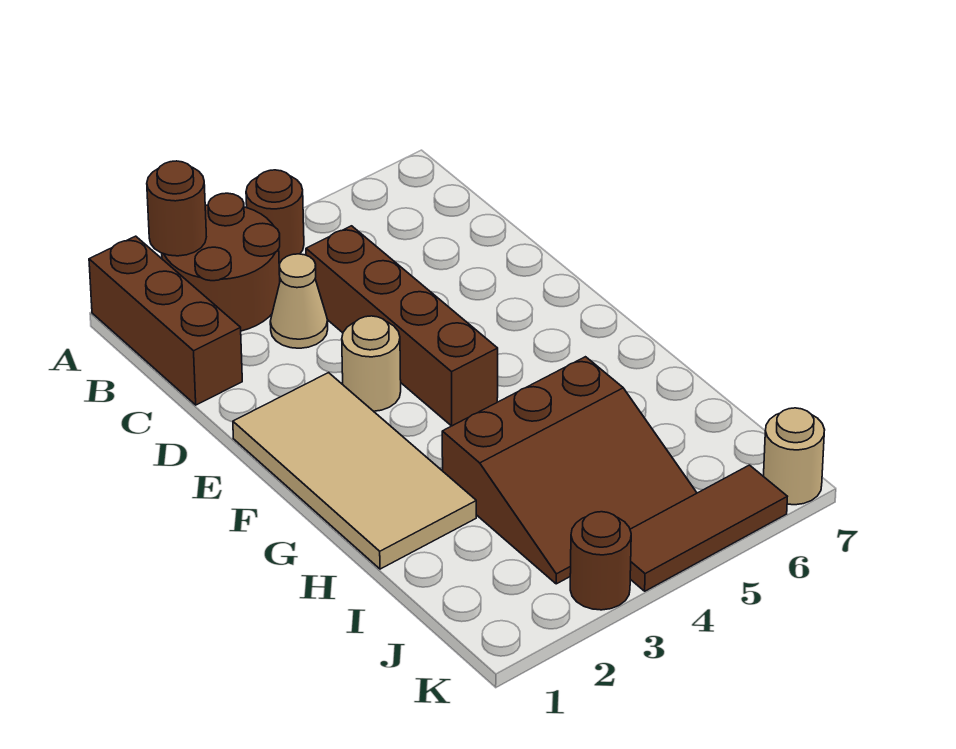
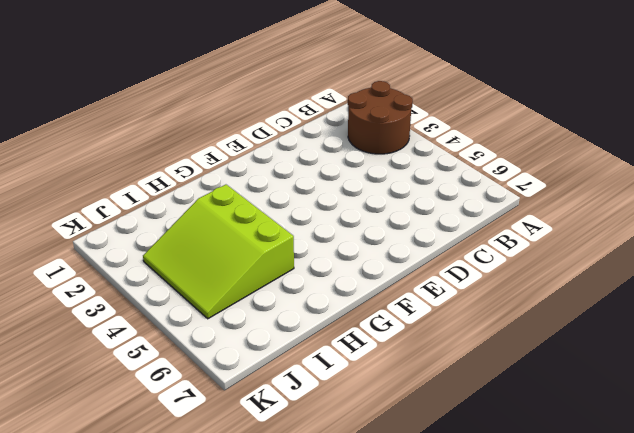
lime 3x3 slope [143,185,294,319] -> brown 3x3 slope [442,357,697,584]
none -> brown 1x3 brick [89,236,242,405]
none -> brown 1x1 round brick [246,170,304,263]
none -> tan 1x1 cone [270,254,328,348]

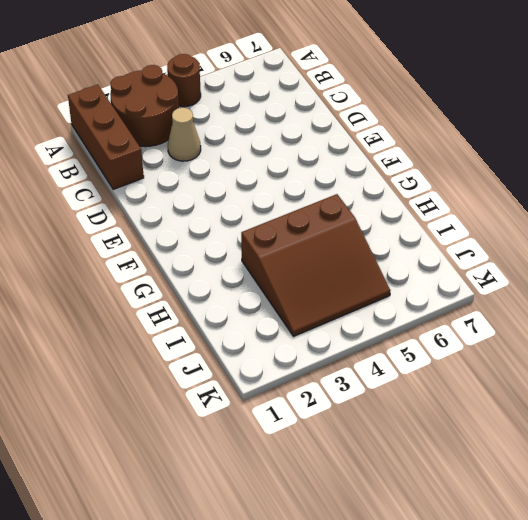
none -> brown 1x4 brick [306,226,498,426]
none -> tan 2x4 tile [233,373,476,569]
none -> tan 1x1 round brick [342,316,401,411]

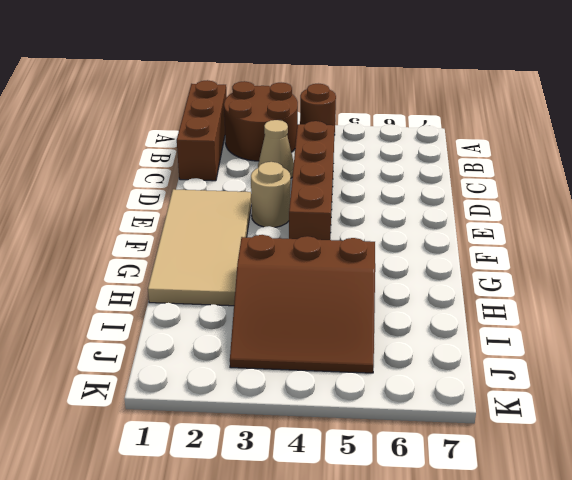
none -> brown 1x1 round brick [570,512,631,610]
none -> brown 1x3 tile [630,465,787,591]
none -> tan 1x1 round brick [764,408,825,505]

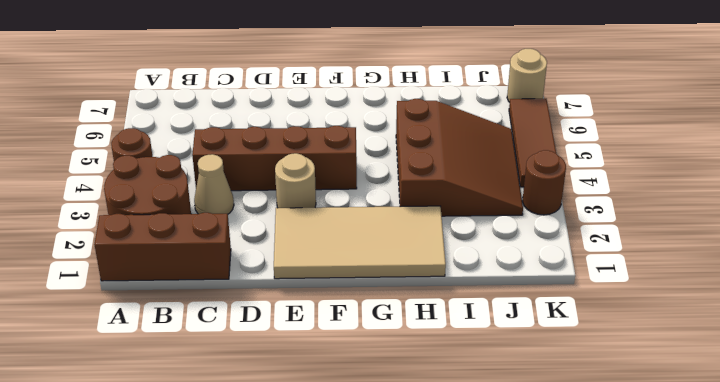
none -> brown 1x1 round brick [147,161,206,256]

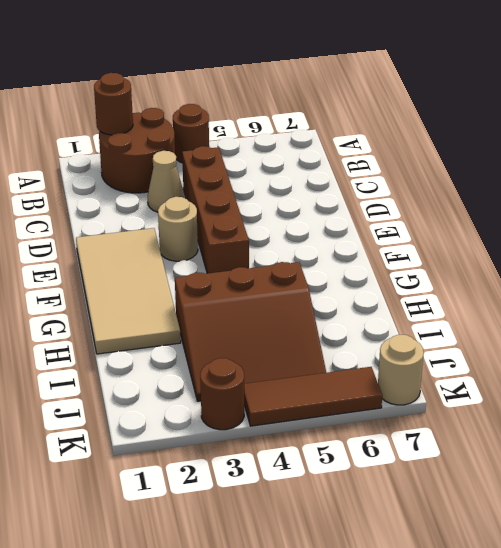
none -> brown 1x3 brick [89,236,242,405]

